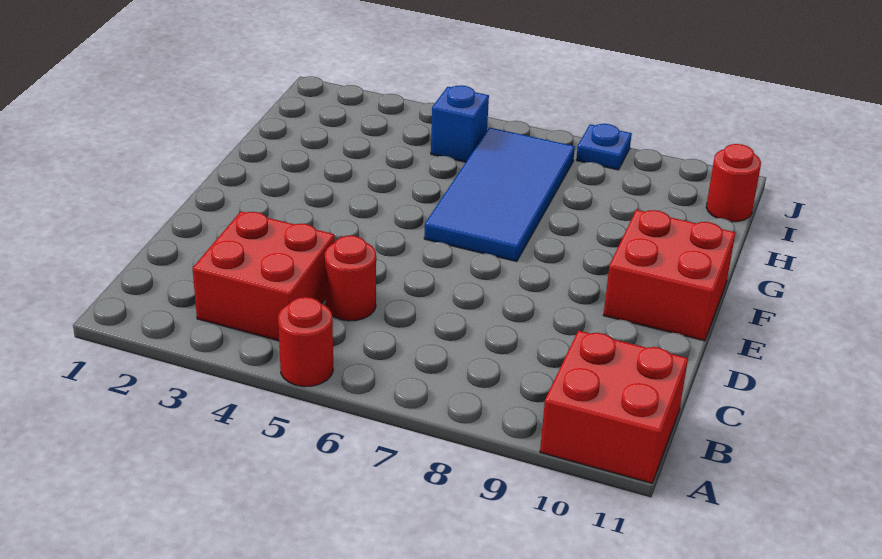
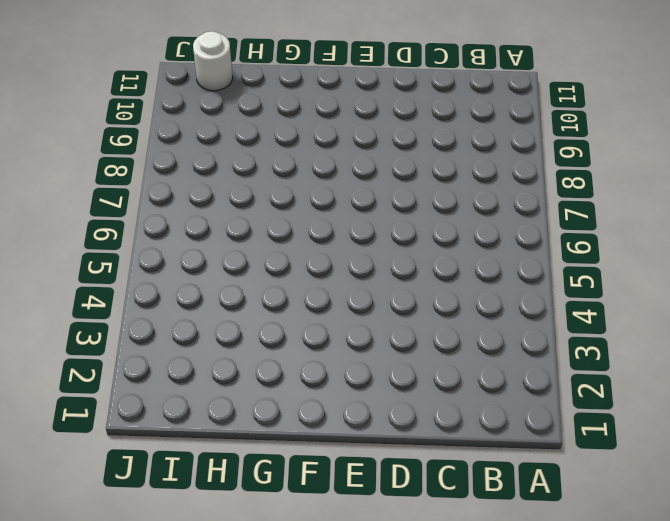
white 1x1 round brick [193,31,233,91] -> red 1x1 round brick [706,144,761,222]
none -> red 1x1 round brick [278,297,333,387]
none -> red 2x2 brick [540,331,688,483]

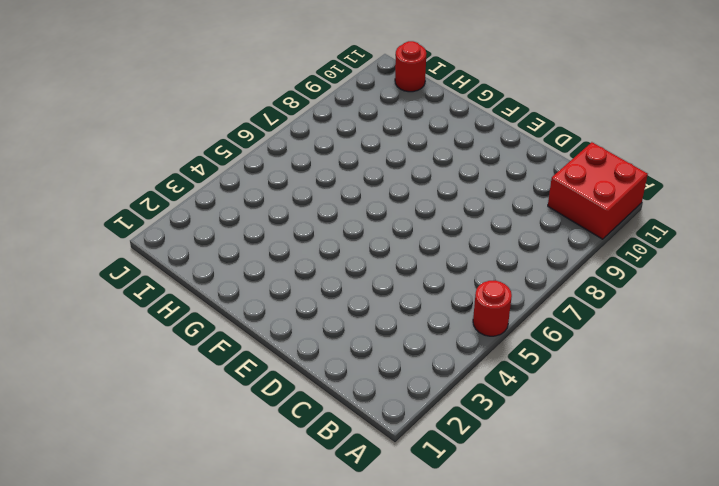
none -> red 2x2 brick [193,211,335,341]
none -> red 1x1 round brick [325,236,376,321]

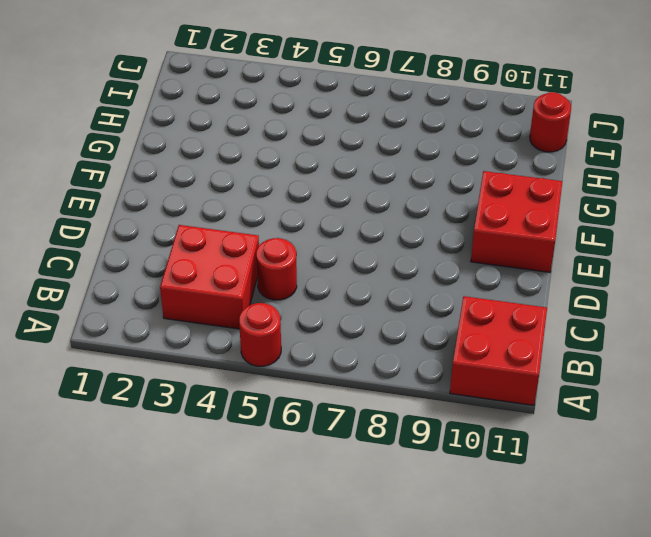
none -> blue 2x4 tile [424,128,575,262]
none -> blue 1x1 brick [431,85,489,162]

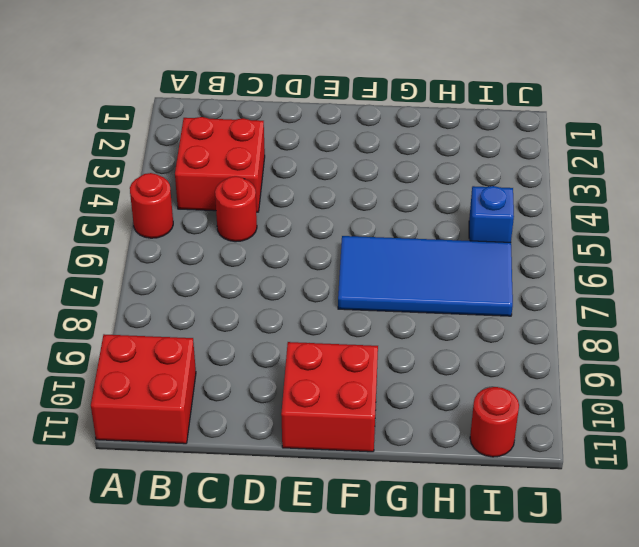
none -> blue 1x1 plate [576,124,632,170]

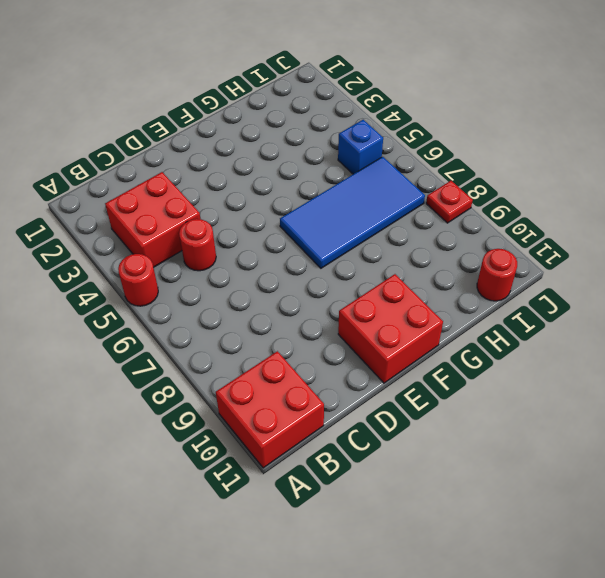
red 1x1 plate [426,181,473,223] -> blue 1x1 plate [576,124,632,170]

